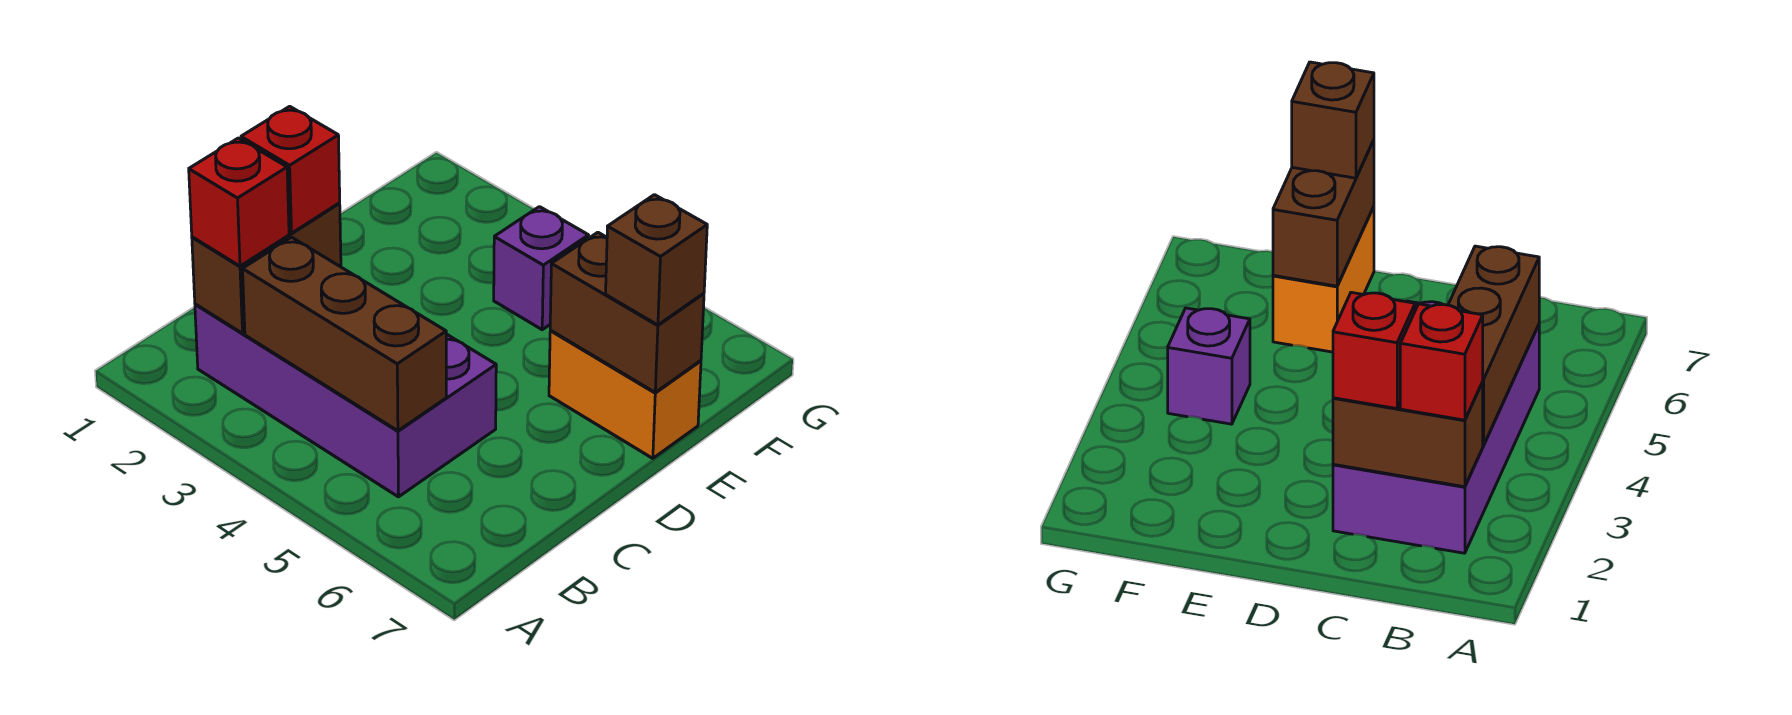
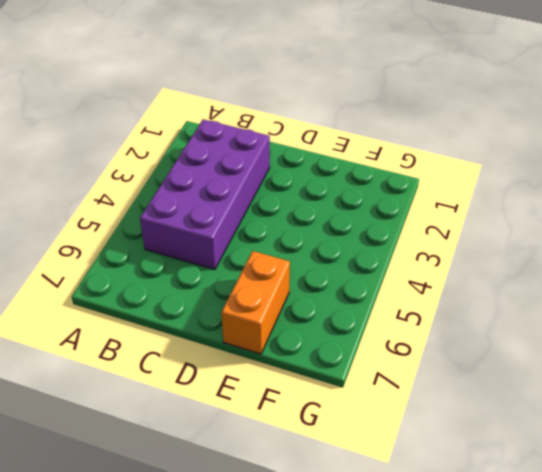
none -> purple 1x1 brick [494,207,589,330]
none -> brown 1x2 brick [192,203,341,333]

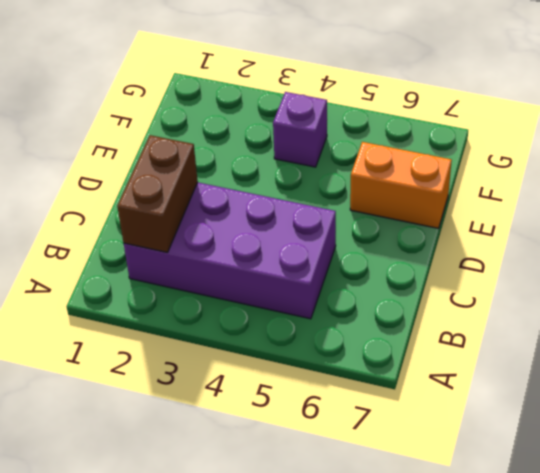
none -> brown 1x3 brick [243,237,446,431]
none -> brown 1x2 brick [550,232,704,392]

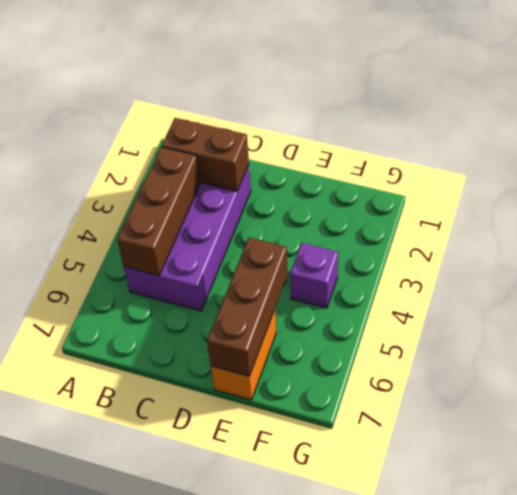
brown 1x3 brick [207,237,288,376] -> brown 1x2 brick [550,232,704,392]
none -> red 1x1 brick [189,138,289,266]
none -> red 1x1 brick [241,106,340,233]

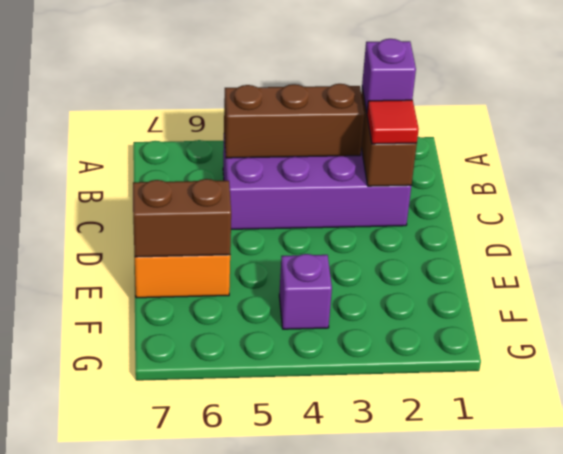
purple 1x1 brick [362,39,416,112] -> red 1x1 brick [189,138,289,266]
red 1x1 tile [367,100,419,144] -> red 1x1 brick [241,106,340,233]
none -> brown 1x1 brick [606,195,707,325]

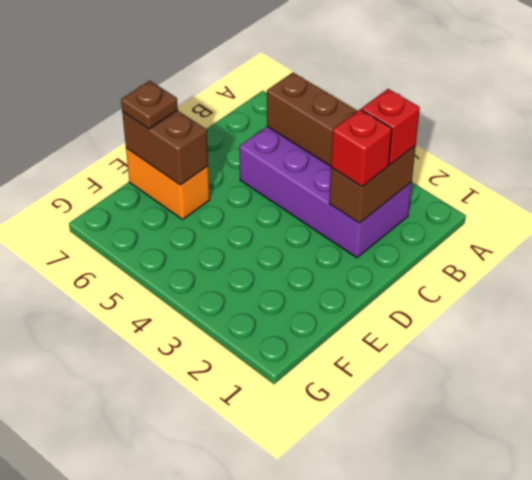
brown 1x1 plate [121,81,178,129] -> brown 1x1 brick [606,195,707,325]
none -> purple 1x1 brick [494,207,589,330]

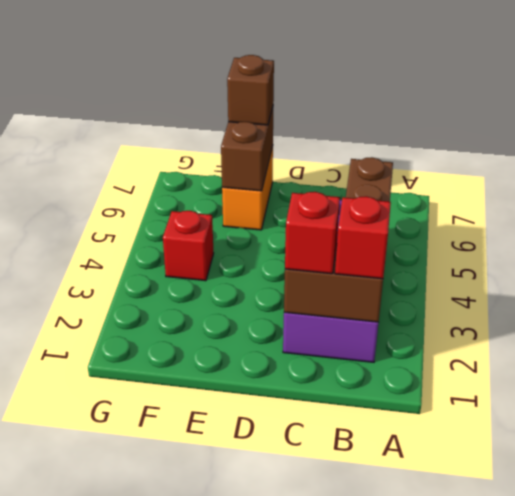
red 1x1 brick [163,211,214,281] -> purple 1x1 brick [494,207,589,330]

